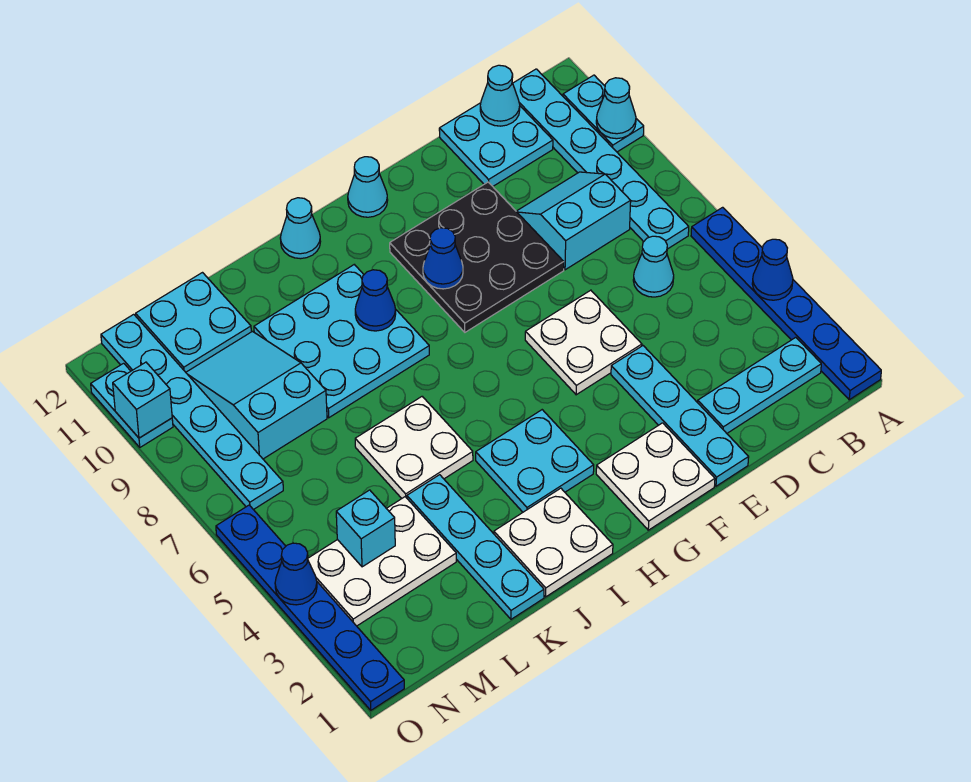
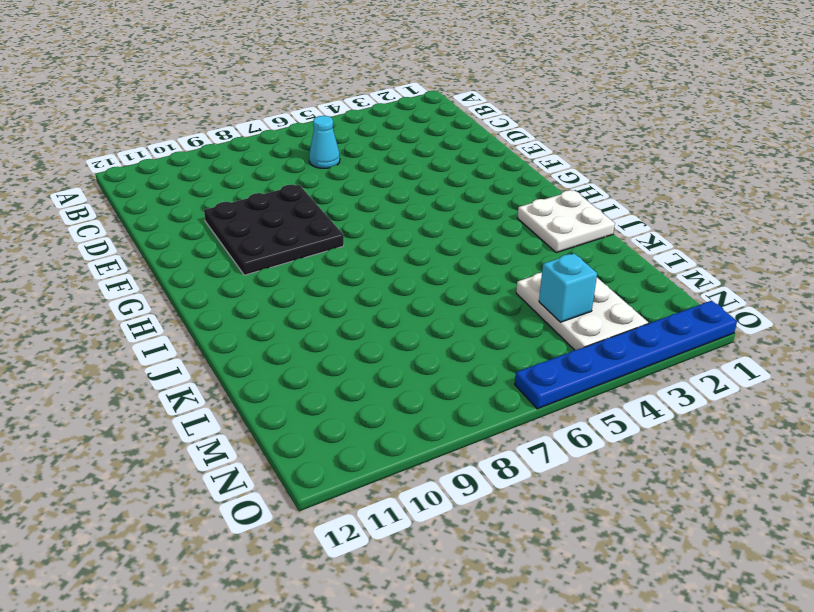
none -> blue 1x6 plate [691,207,881,400]
none -> cyan 1x2 plate [563,75,644,152]
none -> cyan 1x3 plate [698,337,821,433]
none -> cyan 1x6 plate [513,69,689,249]

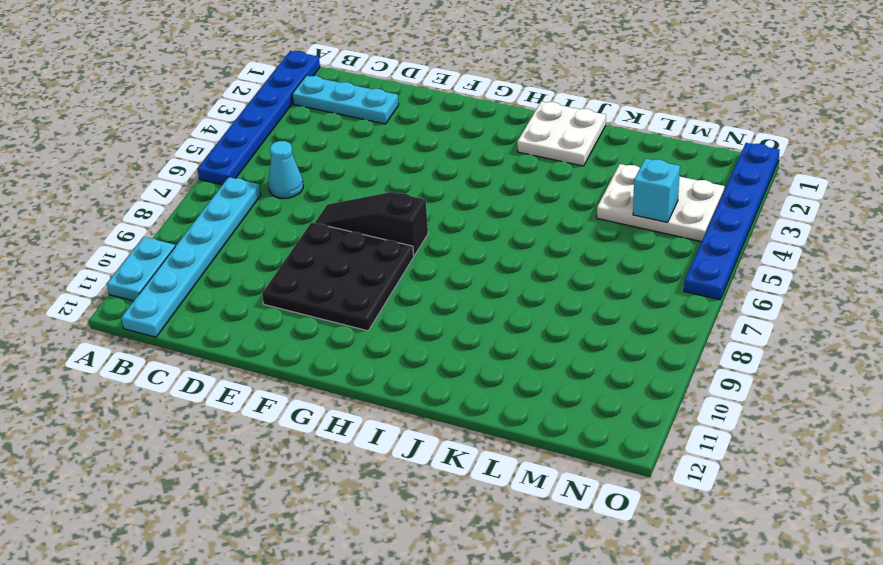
black 1x3 slope [315,192,428,256] -> none
none -> cyan 2x2 slope [516,172,631,270]
none -> cyan 2x2 plate [439,103,553,186]
none -> cyan 1x4 plate [611,346,749,486]
none -> white 2x2 plate [525,290,642,395]

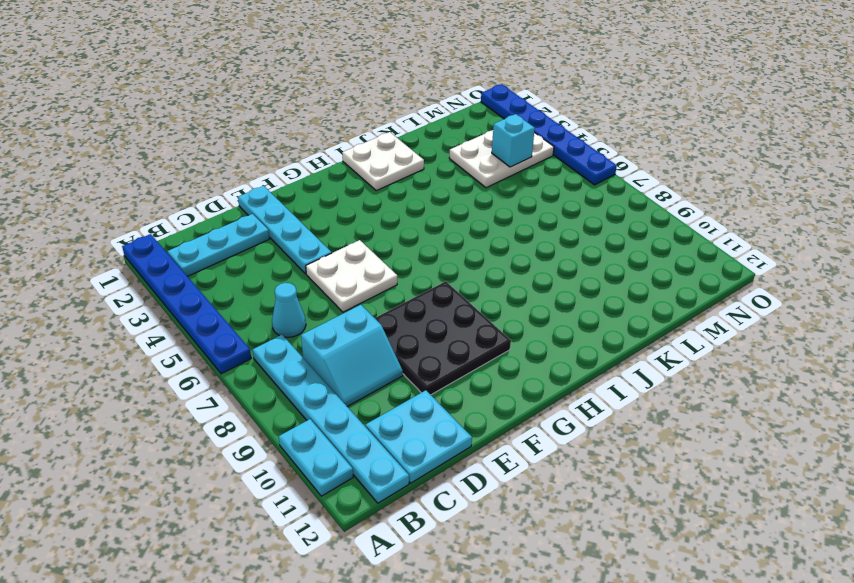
none -> white 2x2 plate [596,423,715,530]
none -> cyan 1x1 cone [348,157,388,217]
none -> cyan 2x2 plate [476,410,594,512]
none -> cyan 3x3 plate [254,265,429,418]

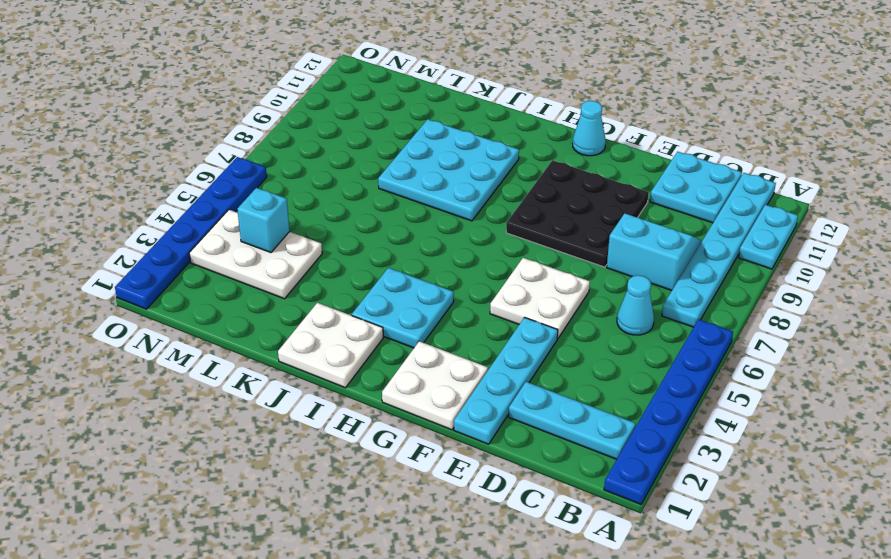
none -> cyan 1x1 cone [280,198,321,259]
none -> white 2x2 plate [355,397,473,498]
none -> cyan 1x4 plate [407,475,544,619]
none -> cyan 2x3 slope [186,332,327,459]

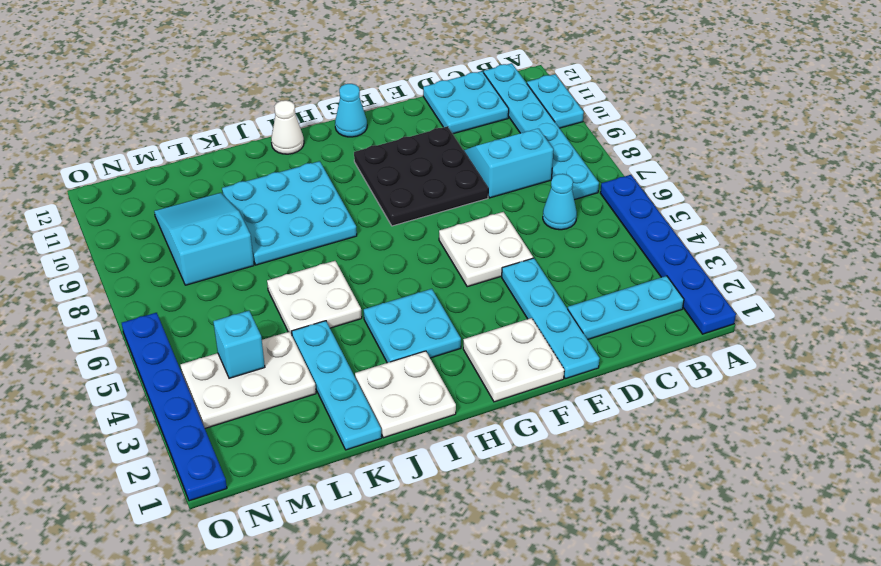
white 1x1 cone [271,100,304,154] -> cyan 1x1 cone [280,198,321,259]
none -> cyan 2x2 plate [136,273,251,372]
none -> cyan 1x6 plate [101,314,283,510]
none -> cyan 1x2 plate [91,363,173,447]
none -> blue 1x1 cone [752,239,793,300]

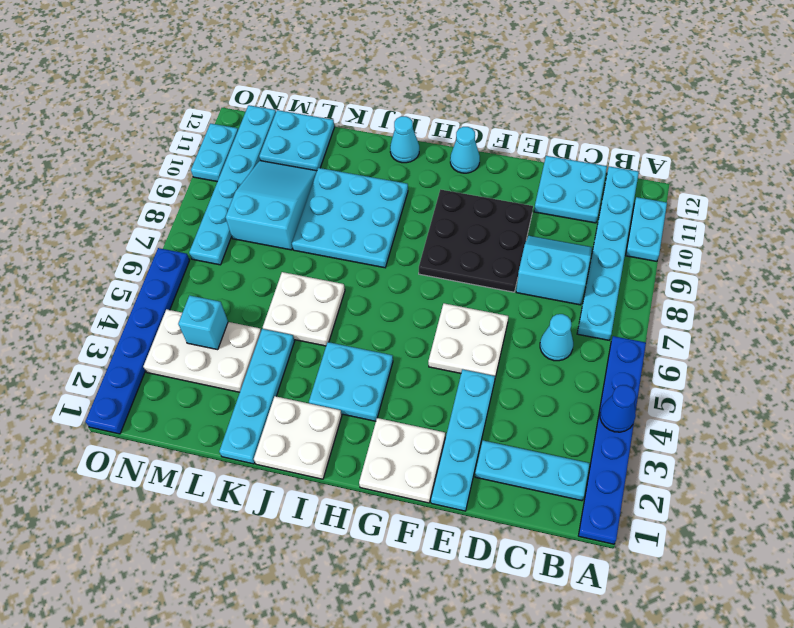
none -> cyan 1x1 cone [596,78,636,139]
none -> cyan 1x1 cone [480,65,520,126]
none -> blue 1x1 cone [423,228,463,289]
none -> blue 1x1 cone [355,270,396,331]

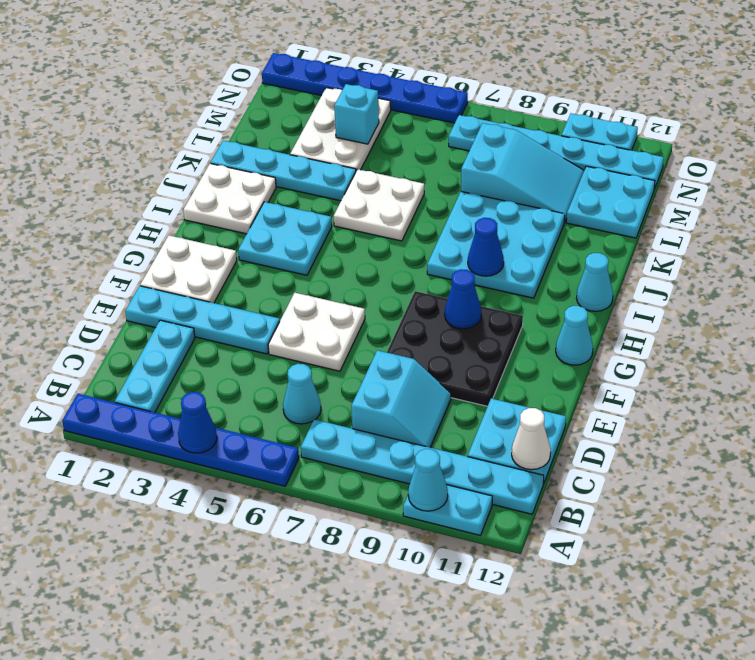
white 1x1 cone [512,408,551,470] -> cyan 1x1 cone [480,65,520,126]
none -> blue 1x1 cone [275,543,317,605]
none -> cyan 1x1 brick [113,362,172,438]

